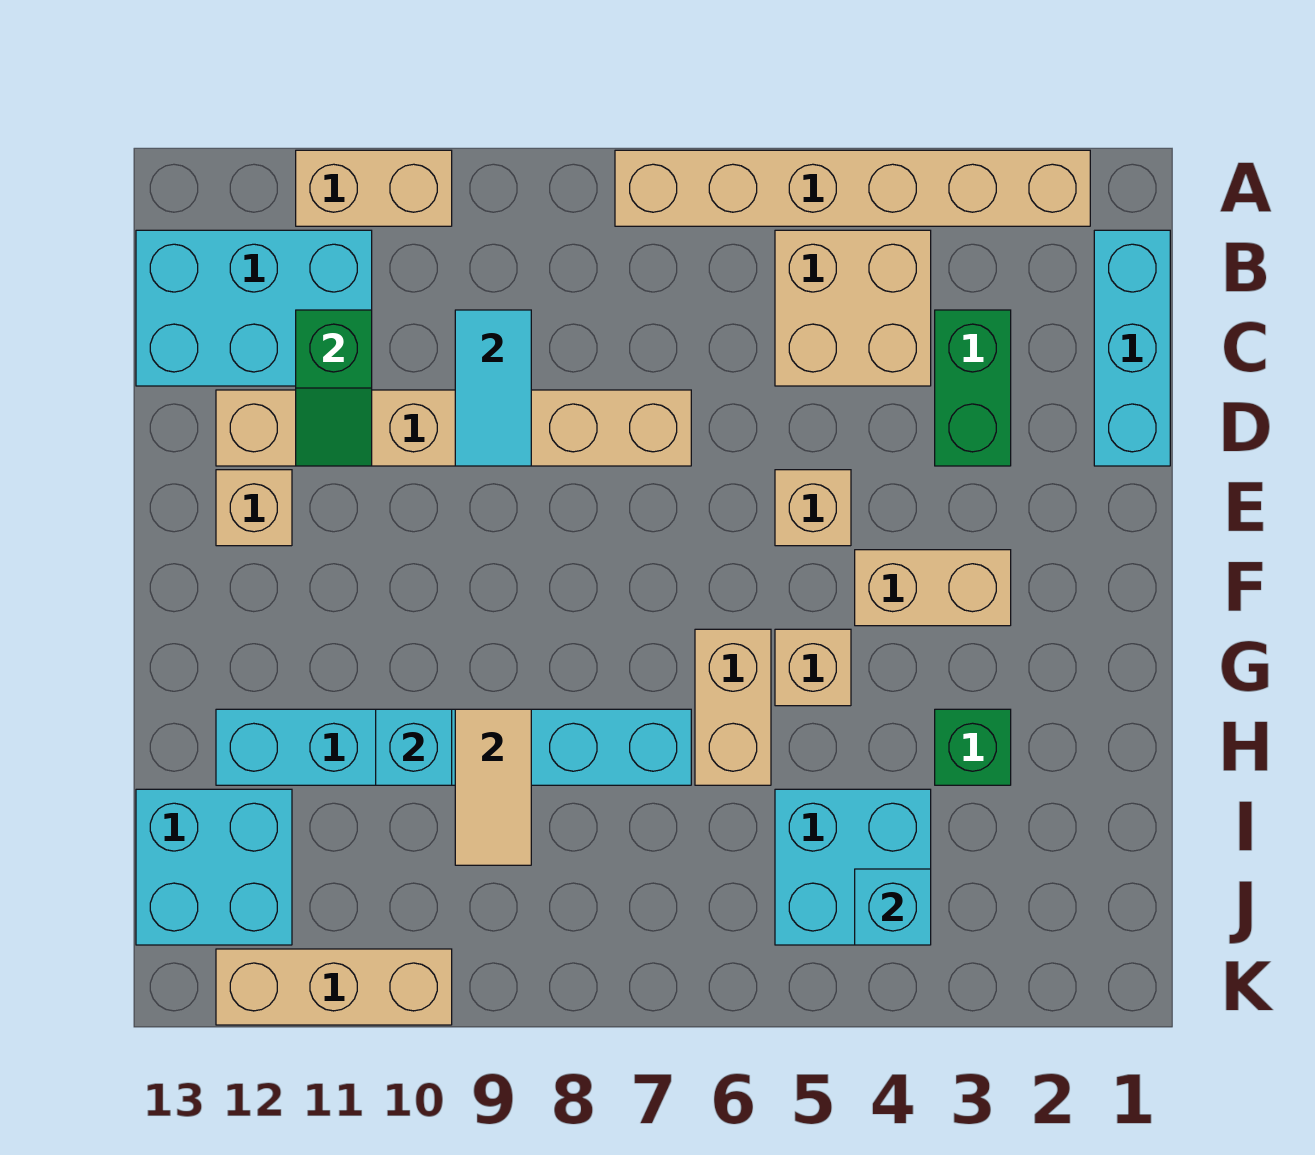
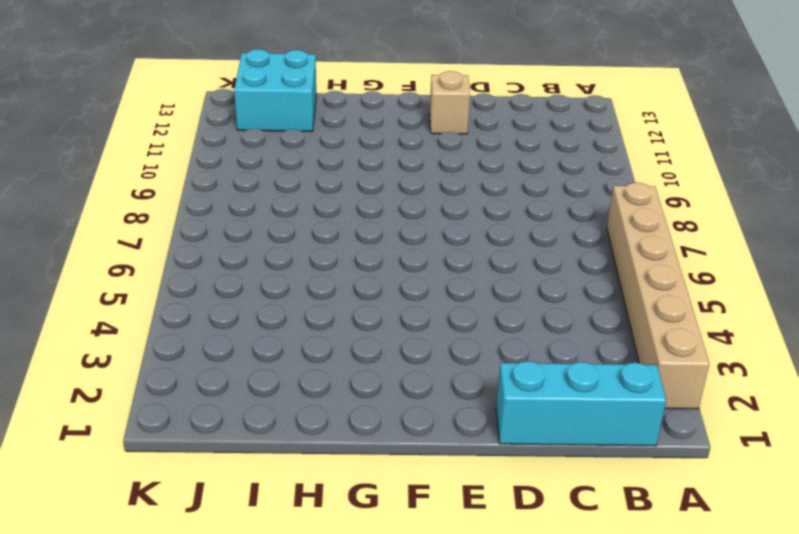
none -> tan 1x2 brick [296,150,452,226]
none -> tan 2x2 brick [775,230,931,386]
none -> cyan 2x3 brick [136,230,372,386]

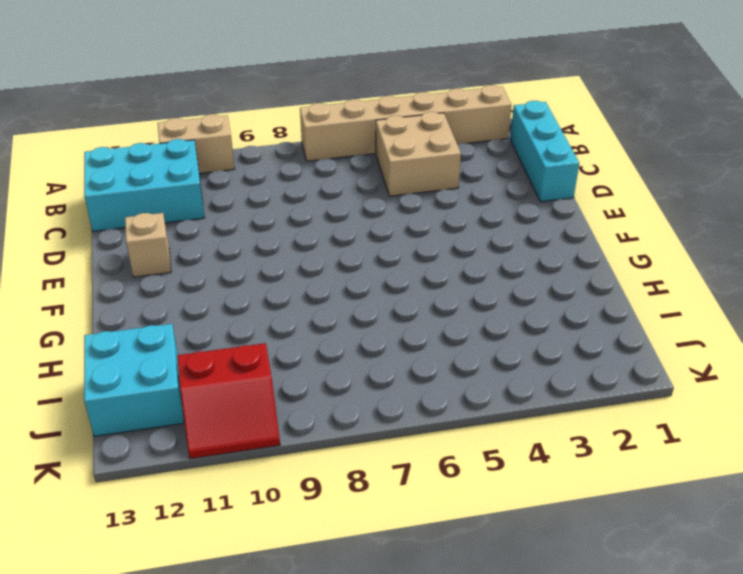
red 2x2 slope [177,343,280,459] -> tan 1x3 brick [216,949,452,1025]
none -> green 1x2 brick [935,310,1011,466]
none -> tan 1x6 brick [216,390,691,466]
none -> tan 1x1 brick [775,470,851,546]

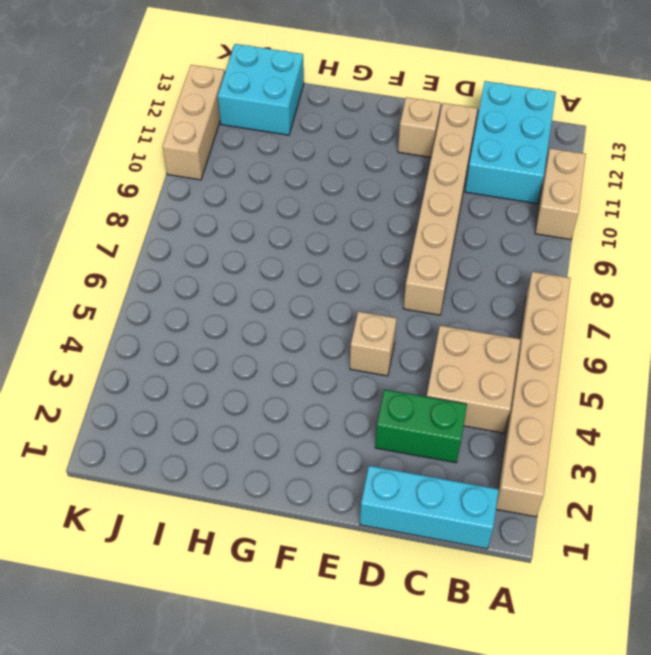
none -> tan 1x2 brick [855,550,1011,626]
none -> tan 1x1 brick [775,629,851,706]
none -> tan 1x2 brick [695,629,771,785]

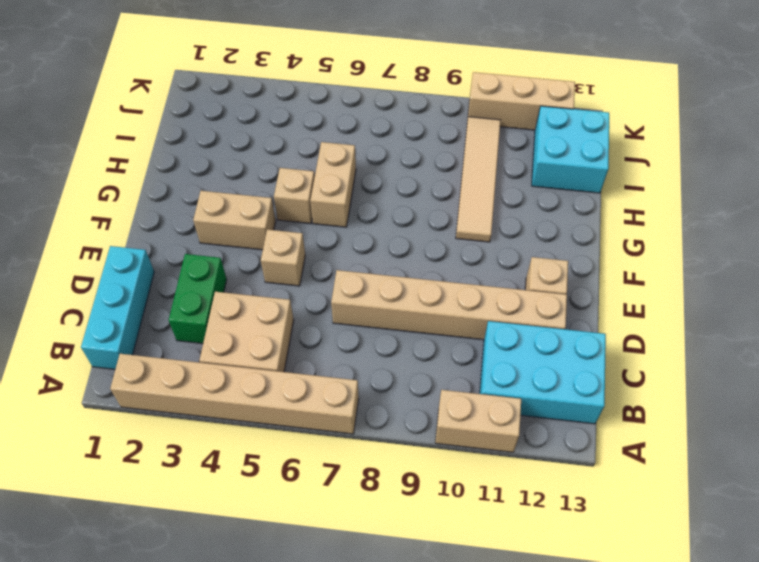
tan 1x4 tile [456,117,501,242] -> cyan 1x6 brick [216,709,691,785]
none -> green 1x1 brick [935,709,1011,785]
none -> cyan 2x2 brick [775,789,931,945]
none -> cyan 1x2 tile [455,310,531,466]

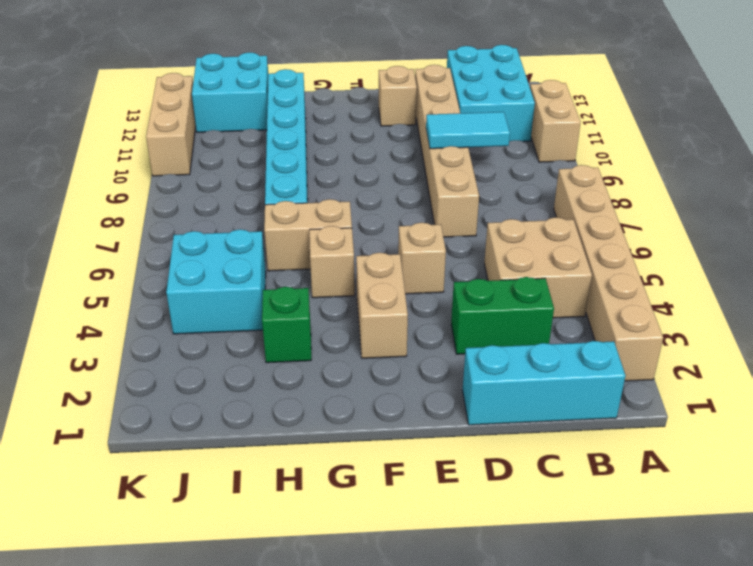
none -> green 1x2 slope [296,310,372,466]
none -> tan 1x2 tile [455,709,531,865]
none -> cyan 1x1 brick [376,709,452,785]

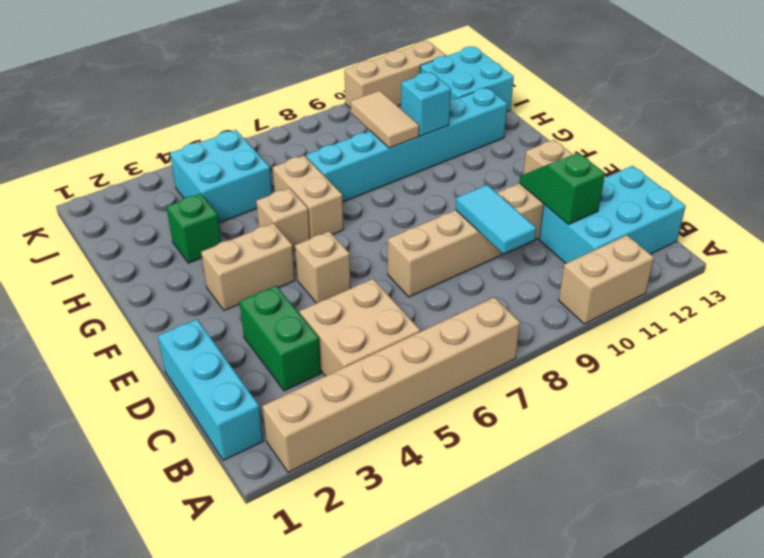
none -> cyan 1x1 brick [855,869,931,945]

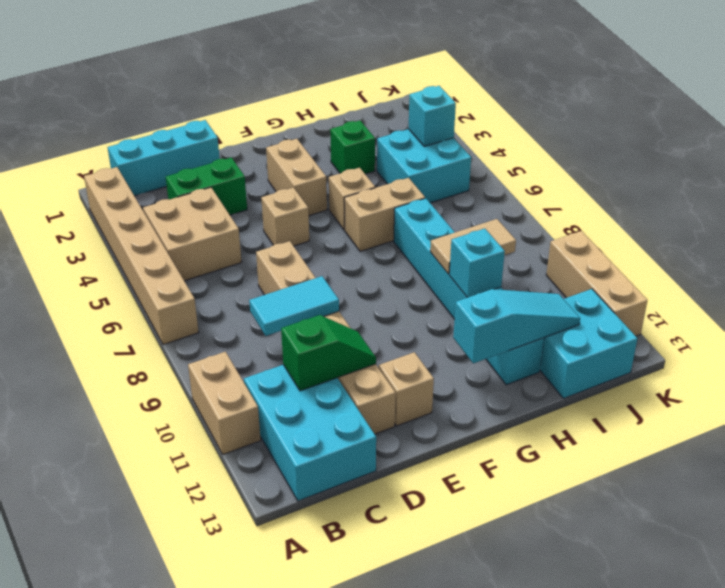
cyan 1x3 slope [453,289,580,363] -> none

